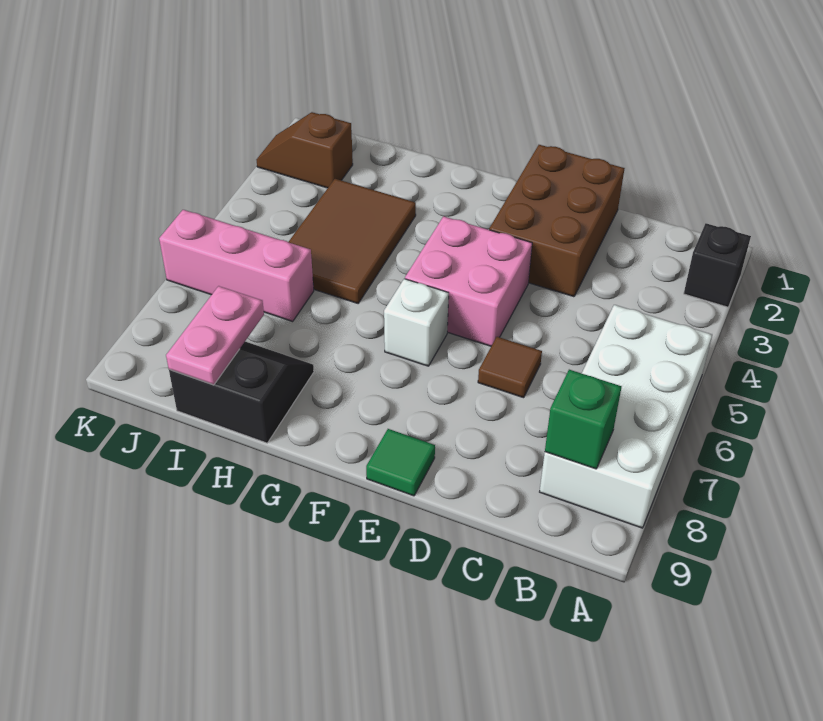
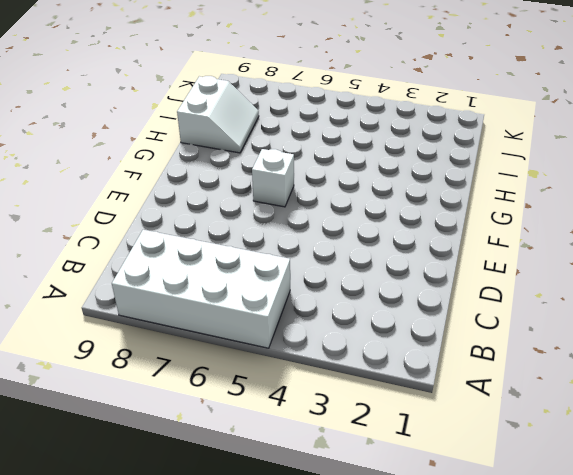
white 2x2 slope [177,76,259,153] -> black 2x2 slope [169,342,314,443]
none -> black 1x1 brick [684,223,751,307]
none -> brown 2x3 brick [489,145,625,297]
none -> brown 1x1 tile [478,337,542,398]

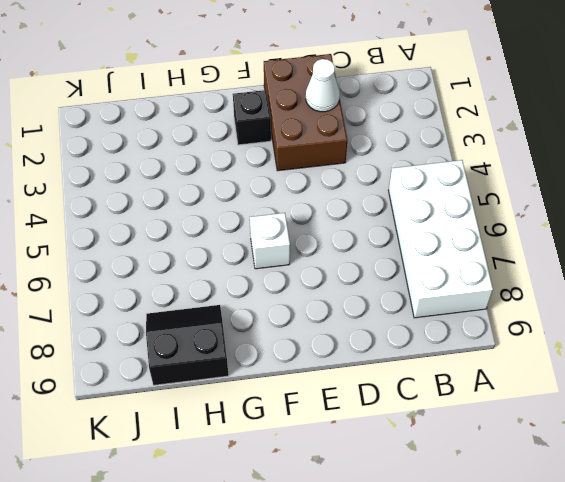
white 1x1 cone [306,59,340,112] -> none
black 1x1 brick [233,90,271,145] -> black 1x1 brick moved to [684,223,751,307]
none -> brown 1x1 tile [478,337,542,398]
none -> pink 2x2 brick [405,216,532,346]
none -> green 1x1 tile [366,429,435,496]

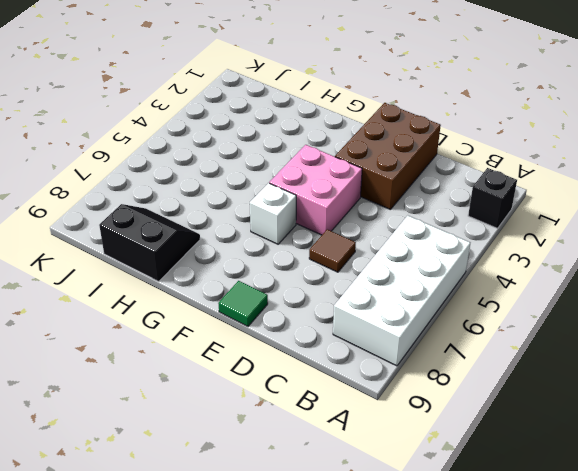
none -> brown 2x3 tile [289,179,416,303]
none -> pink 1x3 brick [159,210,314,321]
none -> brown 1x2 slope [256,112,353,188]

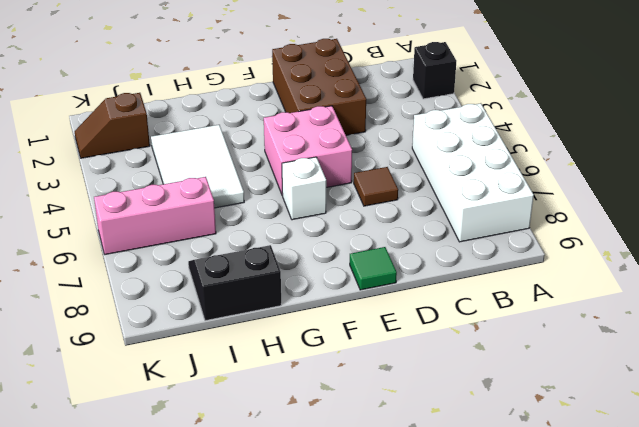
white 2x3 tile [151,125,244,208] -> brown 2x3 tile [289,179,416,303]
none -> green 1x1 brick [545,370,622,469]
none -> pink 1x2 plate [166,286,264,385]

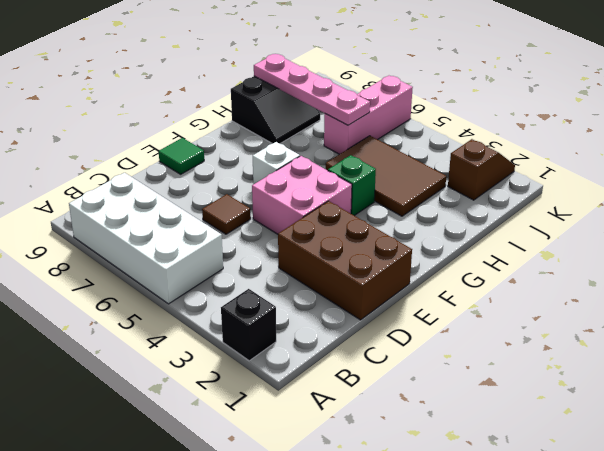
green 1x1 brick [328,155,376,216] -> green 1x1 brick moved to [545,370,622,469]
pink 1x4 plate [254,54,370,125] -> pink 1x2 plate [166,286,264,385]

